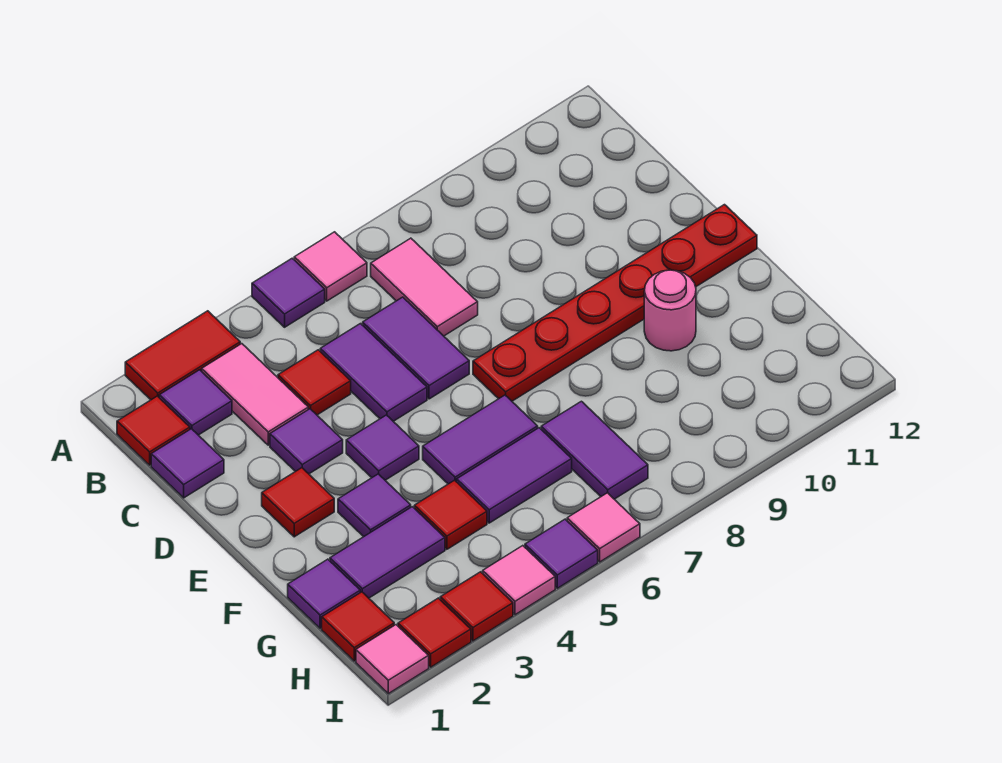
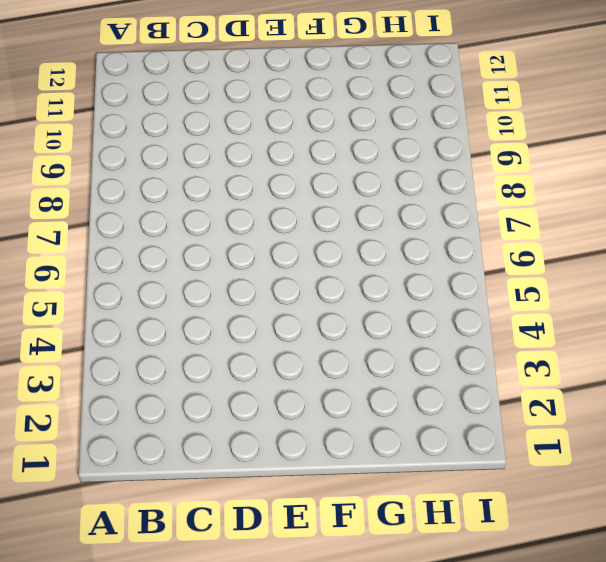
none -> red 1x2 tile [125,311,240,400]
none -> purple 1x1 tile [252,258,325,327]
none -> pink 1x1 tile [294,232,367,301]
none -> red 1x1 tile [117,396,190,465]

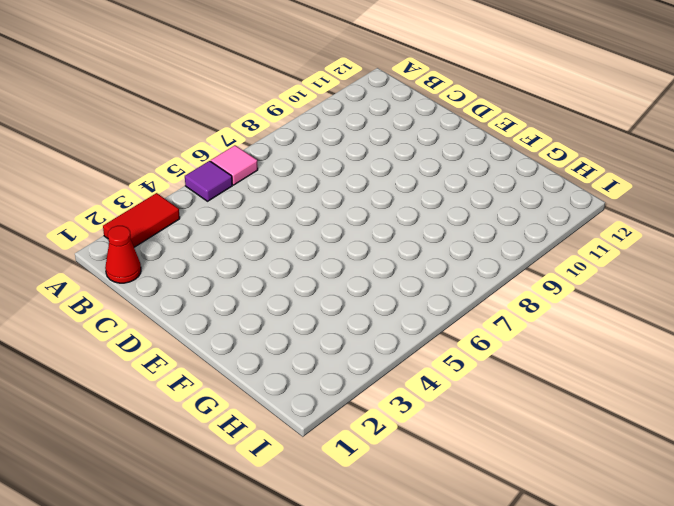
red 1x1 cone [105,226,141,283] -> red 1x1 tile [117,396,190,465]
none -> purple 1x1 tile [159,370,232,435]
none -> pink 1x2 tile [202,344,308,445]
none -> pink 1x2 tile [371,238,478,336]
none -> purple 1x1 tile [151,429,224,498]

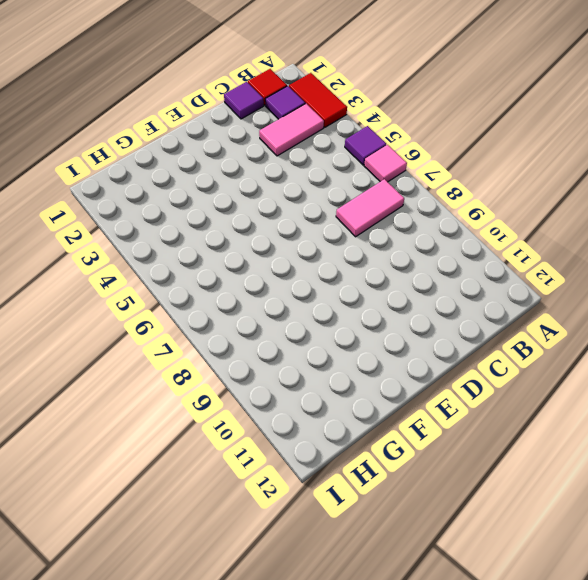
none -> red 1x1 tile [278,350,351,415]
none -> purple 1x2 tile [320,324,427,421]
none -> purple 1x2 tile [363,297,469,399]
none -> purple 1x1 tile [270,409,343,474]

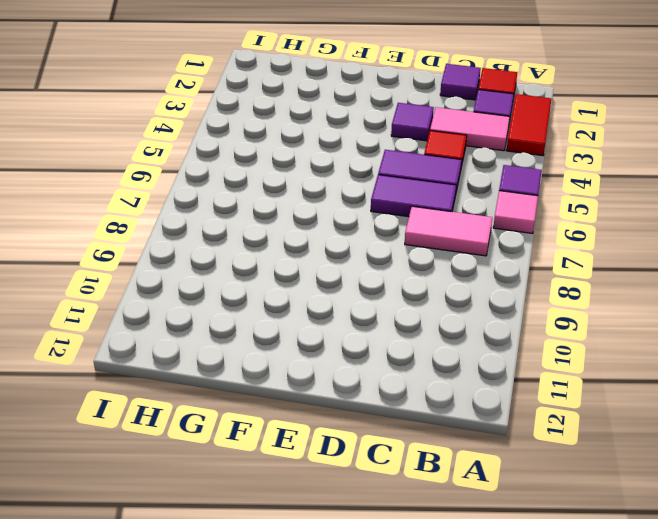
none -> red 1x1 tile [262,468,334,537]
none -> purple 1x1 tile [346,415,419,480]
none -> red 1x6 plate [473,205,757,401]
none -> purple 1x1 tile [338,474,411,537]

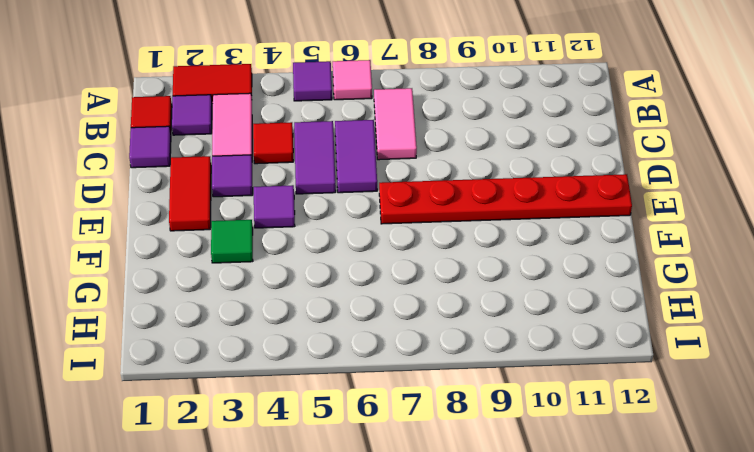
red 1x2 tile [169,156,211,231] -> red 1x1 tile [262,468,334,537]
green 1x1 tile [211,220,253,263] -> purple 1x1 tile [338,474,411,537]
none -> purple 1x2 tile [423,395,538,484]
none -> pink 1x1 round brick [644,270,696,351]
none -> purple 1x1 tile [288,559,360,628]
none -> purple 1x2 tile [330,507,445,598]

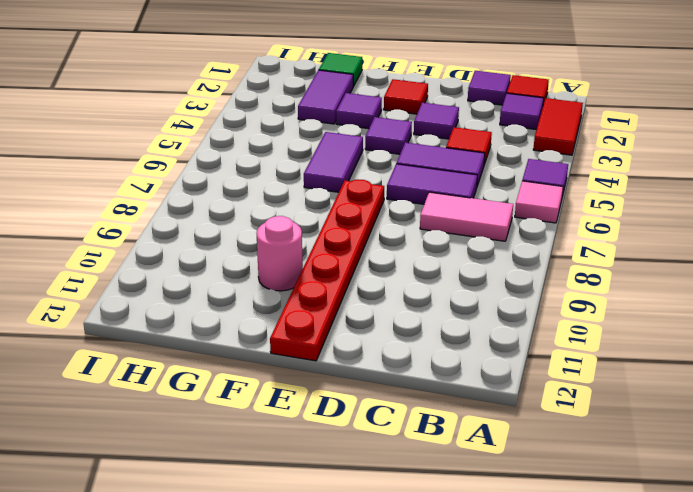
green 1x1 tile [319,53,362,86] -> purple 1x1 tile [288,559,360,628]
none -> pink 1x2 tile [202,344,308,445]
none -> red 1x1 tile [414,480,487,549]
none -> purple 1x2 tile [457,428,572,523]
none -> purple 1x2 tile [541,401,648,499]

